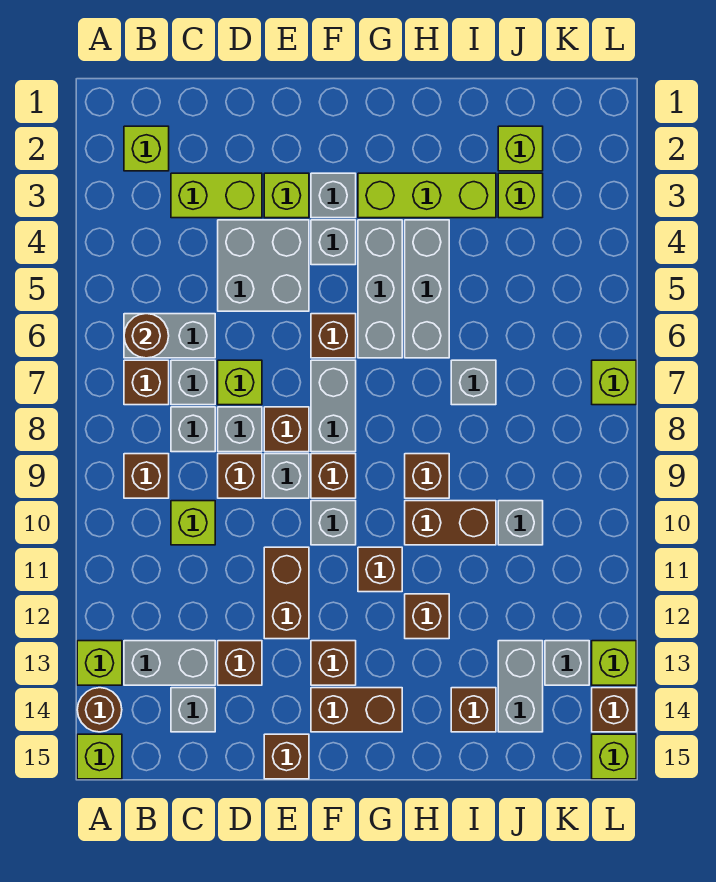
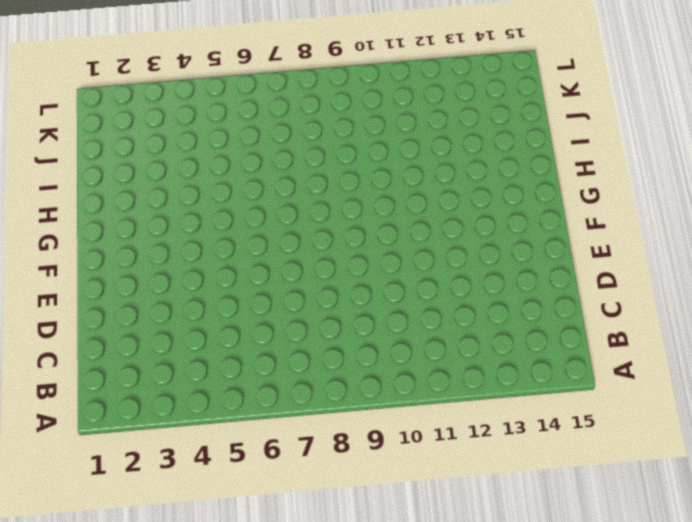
none -> lime 1x1 brick [77,641,122,685]
none -> brown 1x1 round brick [77,688,122,732]
none -> lime 1x1 brick [77,734,122,779]
none -> lime 1x1 brick [124,126,169,171]

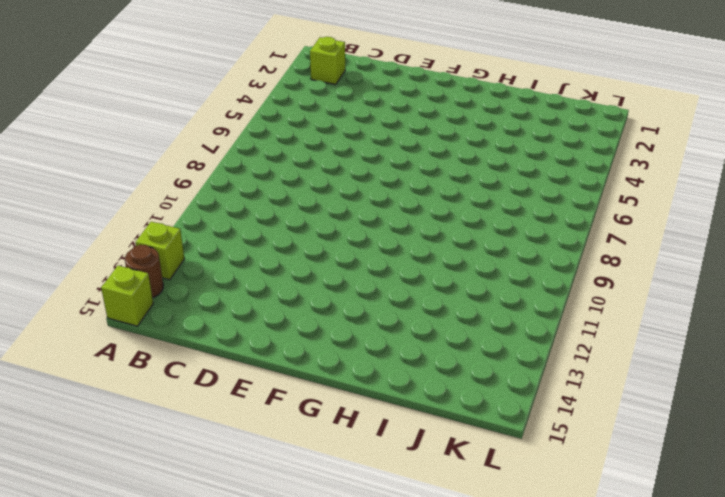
none -> grey 1x2 brick [124,314,215,358]
none -> brown 1x1 brick [124,360,169,405]
none -> brown 1x1 brick [124,454,169,498]
none -> grey 1x2 brick [124,641,215,685]

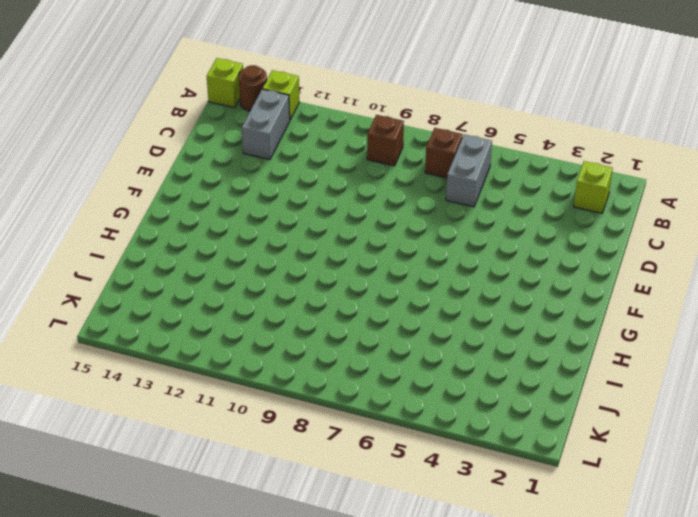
none -> lime 1x2 brick [171,173,262,218]
none -> grey 1x1 brick [171,360,215,405]
none -> grey 1x1 brick [171,407,215,452]
none -> lime 1x1 brick [171,501,215,545]

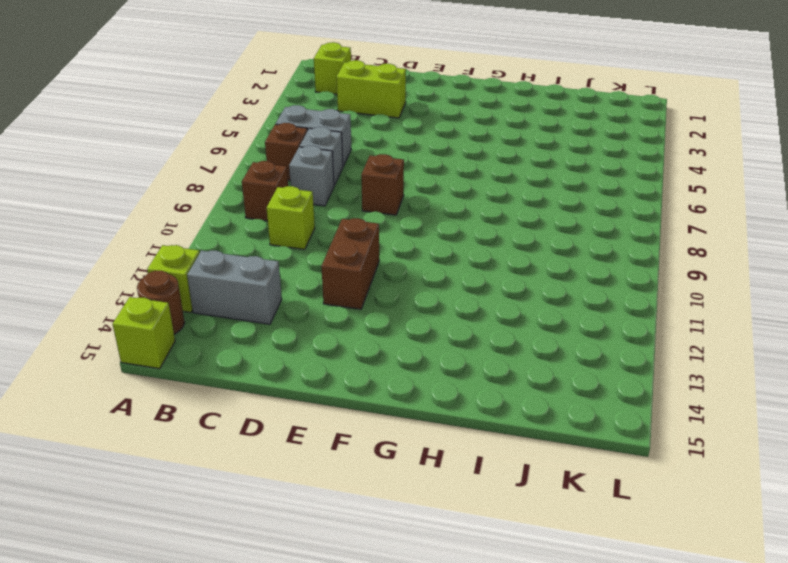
none -> grey 1x1 brick [171,688,215,732]
none -> grey 2x2 brick [218,220,309,311]
none -> lime 1x1 brick [218,360,262,405]
none -> grey 1x1 brick [218,407,262,452]

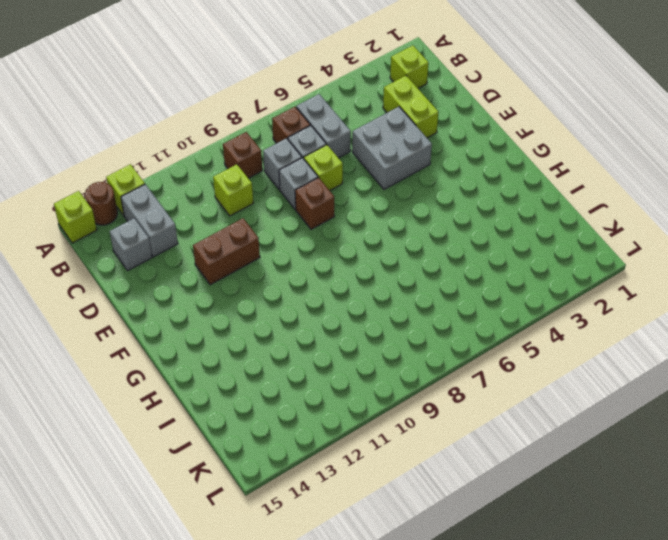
none -> brown 1x1 brick [218,454,262,498]
none -> brown 1x1 brick [218,641,262,685]
none -> lime 1x1 brick [264,173,309,218]
none -> grey 1x1 brick [264,454,309,498]

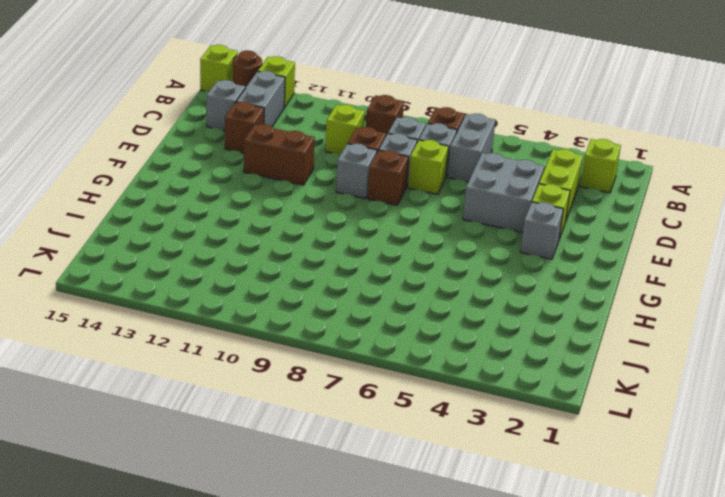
none -> brown 1x1 brick [264,734,309,779]
none -> grey 1x1 brick [311,220,356,265]
none -> brown 1x1 brick [311,314,356,358]
none -> grey 1x2 brick [311,360,356,452]

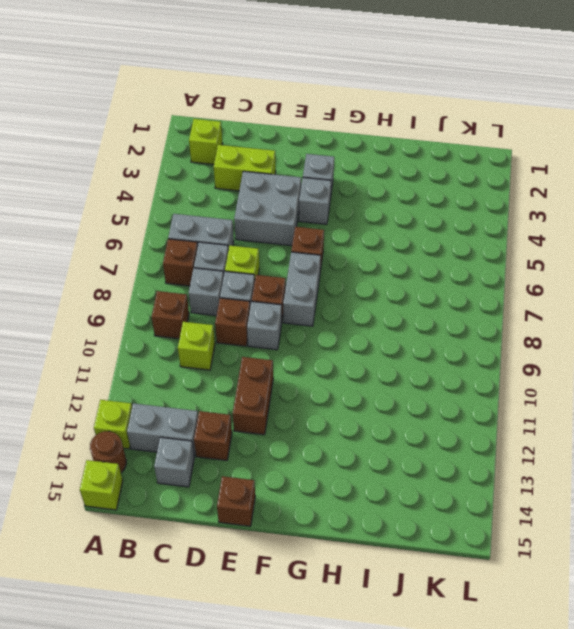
none -> lime 1x1 brick [264,173,309,218]
none -> brown 1x1 brick [311,454,356,498]
none -> grey 1x1 brick [311,501,356,545]
none -> brown 1x1 brick [311,641,356,685]

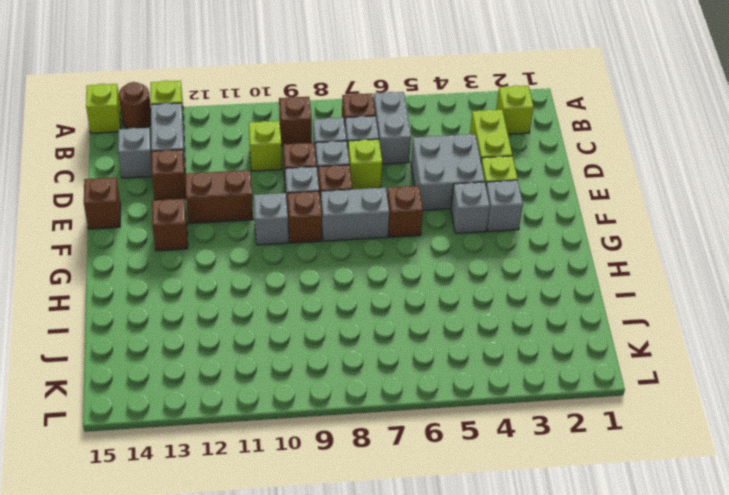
none -> brown 1x2 brick [311,688,402,732]
none -> lime 1x3 brick [358,173,496,218]
none -> grey 1x3 brick [358,220,402,358]
none -> brown 1x1 brick [358,547,402,592]

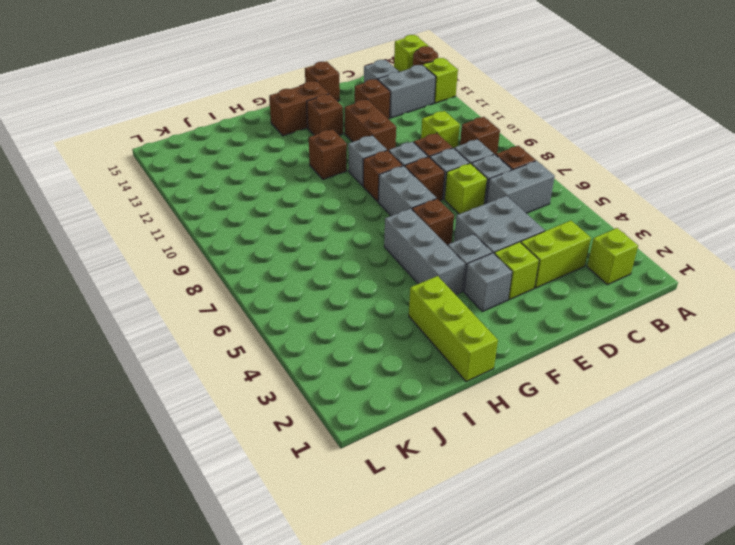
lime 1x3 brick [409,276,498,382] -> lime 1x3 brick turned to [358,173,496,218]
none -> grey 1x3 brick [405,220,449,358]
none -> brown 1x1 brick [405,454,449,498]
none -> brown 1x2 brick [405,501,496,545]
none -> brown 1x1 brick [405,594,449,639]

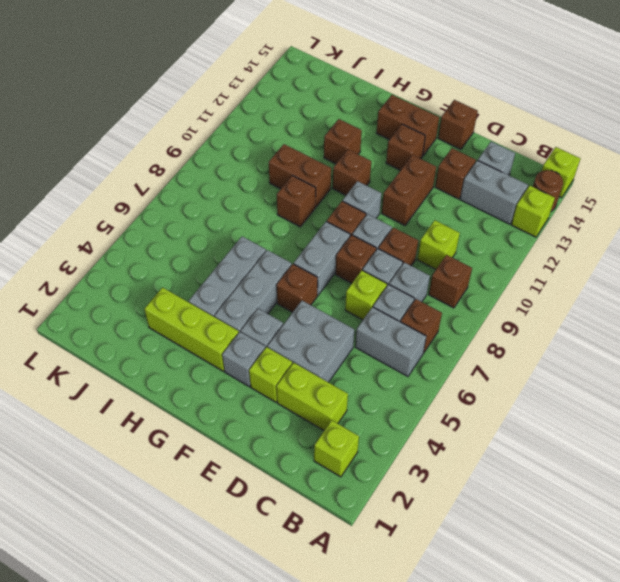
none -> grey 1x1 brick [451,360,496,405]
none -> brown 1x1 brick [451,688,496,732]
none -> lime 1x1 brick [498,126,543,171]
none -> lime 1x1 brick [498,173,543,218]

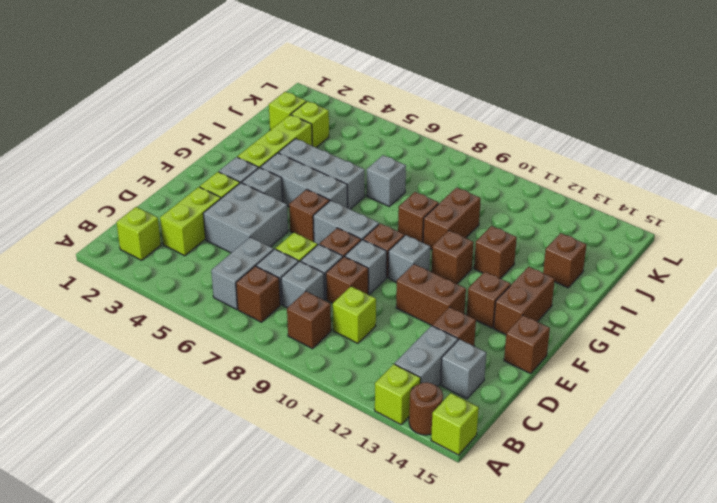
none -> grey 1x1 brick [498,501,543,545]
none -> grey 1x2 brick [498,641,543,732]
none -> grey 1x1 brick [545,641,589,685]
none -> lime 1x1 brick [592,360,636,405]

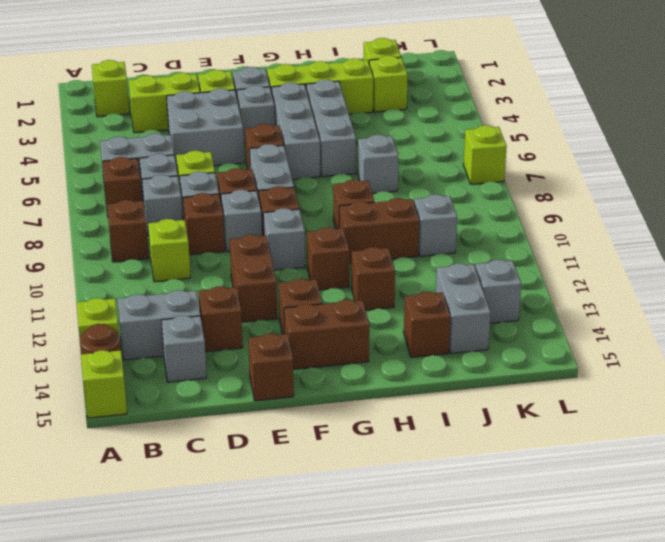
none -> lime 1x1 brick [592,641,636,685]
none -> brown 1x1 brick [592,688,636,732]
none -> lime 1x1 brick [592,734,636,779]
none -> brown 1x1 round brick [124,314,169,358]

